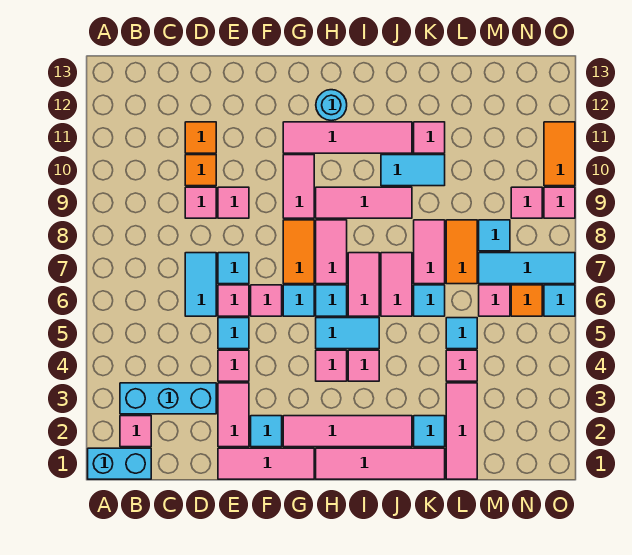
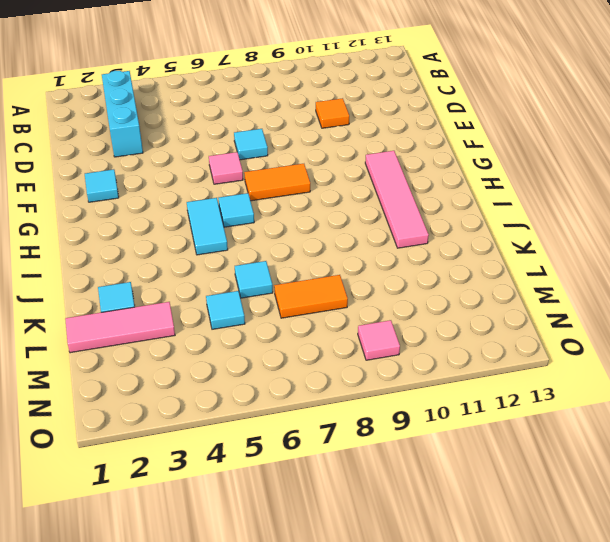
none -> cyan 1x2 brick [88,448,151,479]
none -> pink 1x1 tile [120,416,151,447]
none -> cyan 1x2 tile [185,253,216,316]
none -> pink 1x1 tile [185,187,216,218]

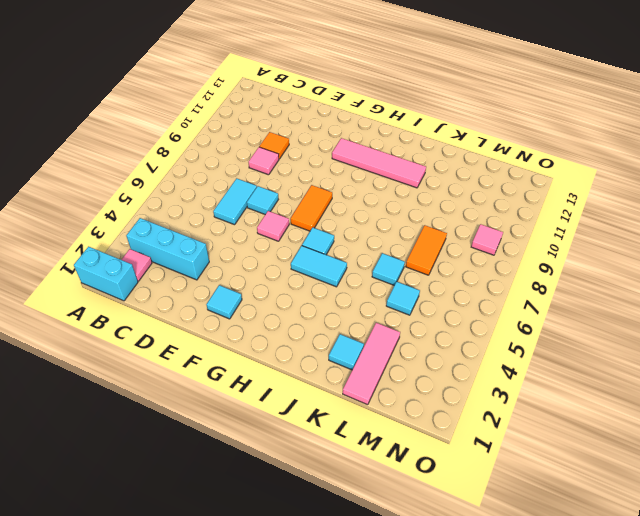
none -> orange 1x1 tile [185,122,216,153]
none -> pink 1x3 tile [218,448,314,479]
none -> pink 1x2 tile [218,383,249,447]
none -> pink 1x1 tile [218,350,249,381]

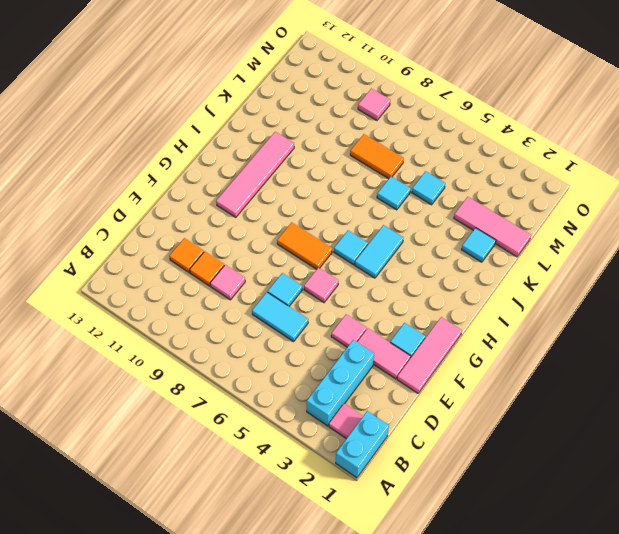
none -> cyan 1x1 tile [218,318,249,349]
none -> pink 1x1 tile [218,285,249,316]
none -> pink 1x1 tile [218,187,249,218]
none -> pink 1x4 tile [283,416,412,447]

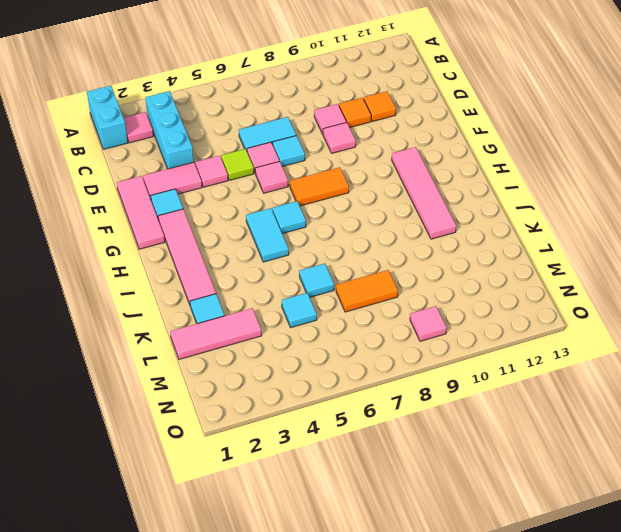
lime 1x1 tile [221,149,254,180] -> cyan 1x1 tile [218,318,249,349]
none -> cyan 1x1 tile [283,285,314,316]
none -> pink 1x2 tile [283,155,314,218]
none -> pink 1x4 tile [316,448,445,479]
none -> pink 1x1 tile [316,350,347,381]

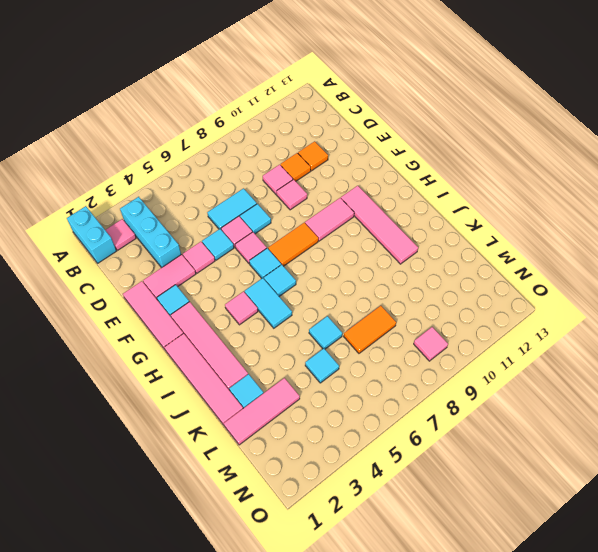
none -> pink 1x2 tile [316,220,347,284]
none -> pink 1x3 tile [316,187,412,218]
none -> cyan 1x1 round brick [316,90,347,121]
none -> pink 1x1 tile [348,350,379,381]

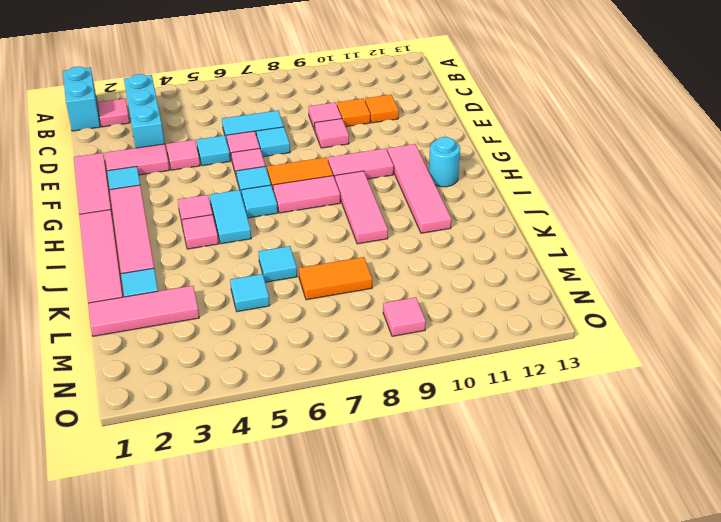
none -> pink 1x2 tile [348,253,379,316]
none -> pink 1x2 tile [381,253,412,316]
none -> cyan 1x2 tile [381,155,445,186]
none -> pink 1x2 tile [414,220,445,284]

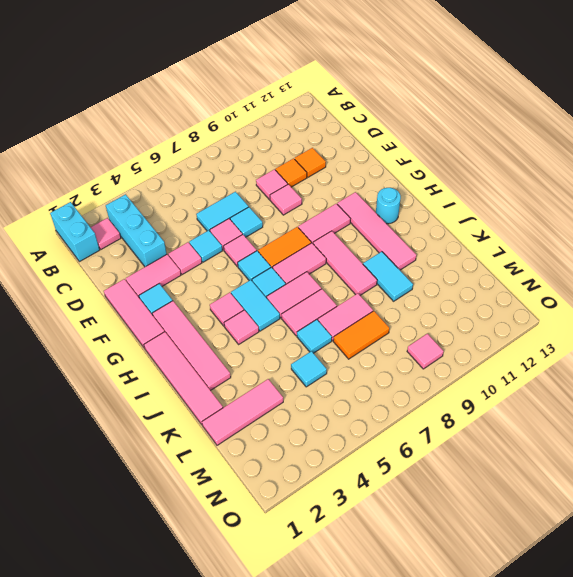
none -> cyan 1x1 tile [414,416,445,447]
none -> pink 1x1 tile [414,122,445,153]
none -> pink 1x1 tile [446,350,477,381]
none -> pink 1x1 tile [479,285,510,316]

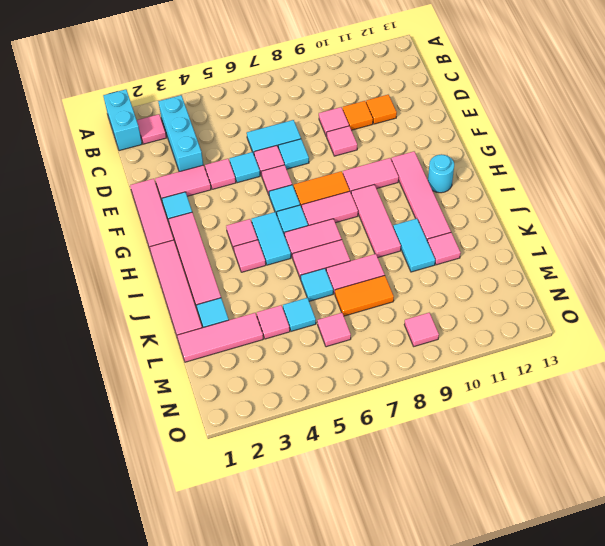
none -> cyan 1x3 tile [479,253,575,284]
none -> cyan 1x1 tile [479,220,510,251]
none -> orange 1x1 tile [511,285,542,316]
none -> cyan 1x1 tile [544,285,575,316]

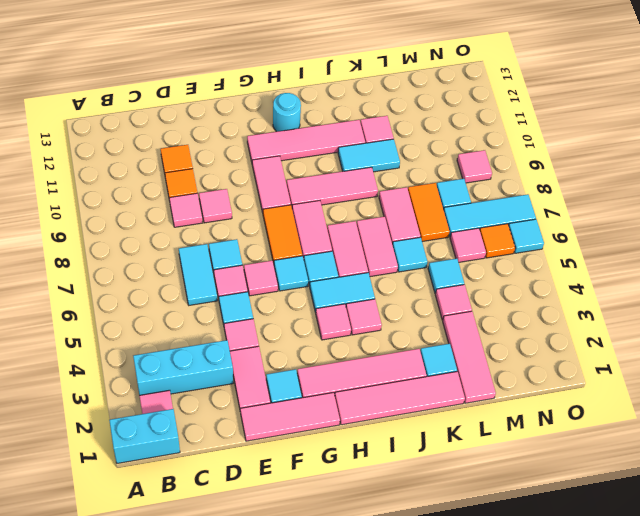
none -> pink 1x1 tile [544,187,575,218]
none -> orange 1x2 tile [544,122,575,186]

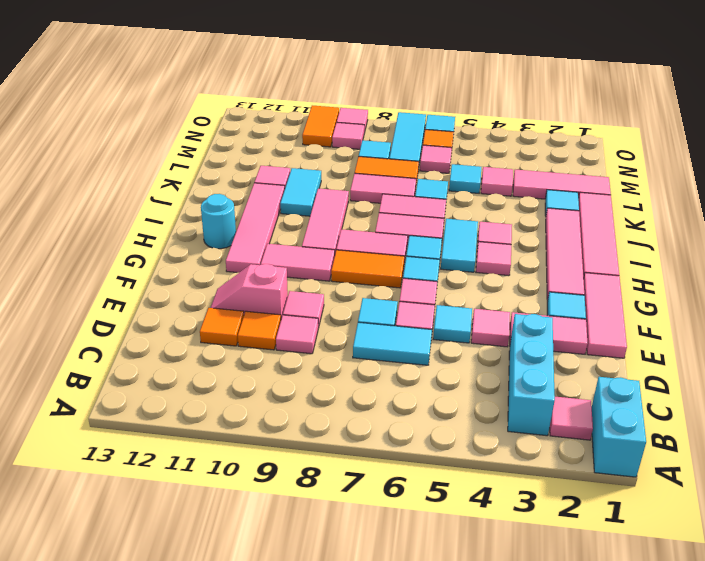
pink 1x2 slope [211,264,288,318] -> none
orange 1x2 tile [302,106,339,147] -> orange 1x2 tile turned to [544,122,575,186]

